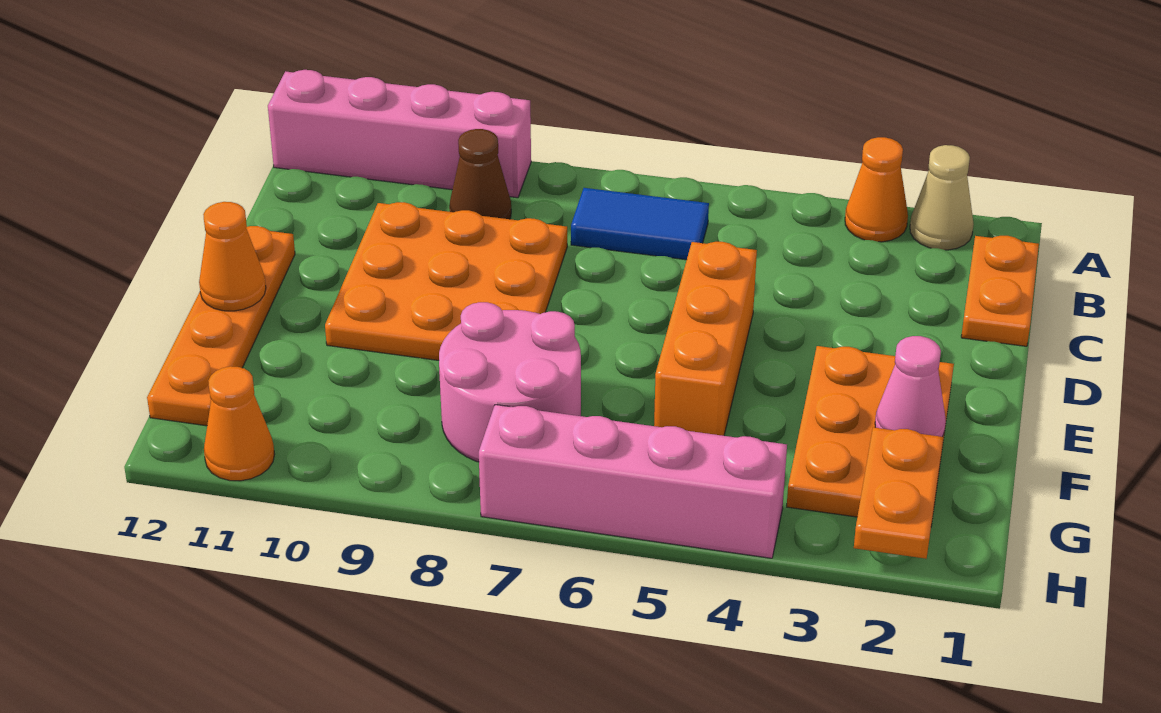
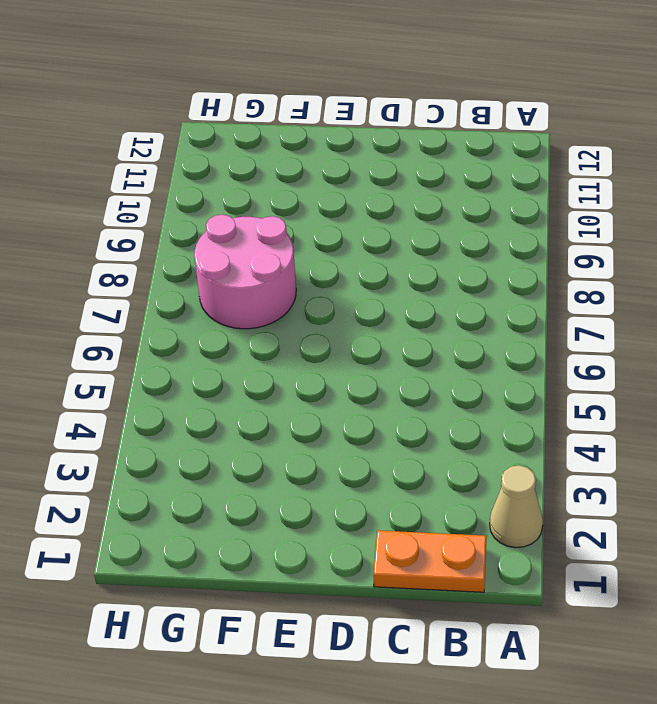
none -> orange 1x1 cone [845,137,908,242]
none -> pink 1x4 brick [268,70,531,198]
none -> blue 1x2 tile [571,188,709,260]

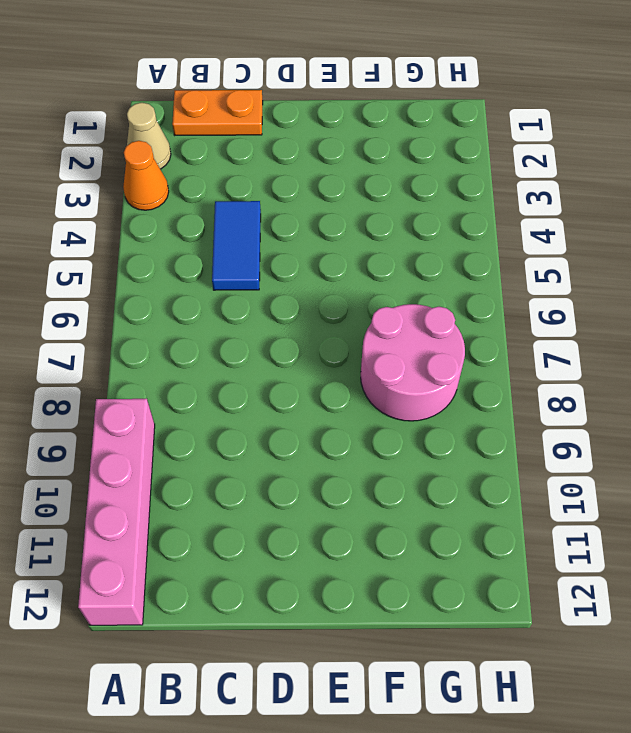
blue 1x2 tile [212,201,261,290] -> blue 1x2 tile moved to [571,188,709,260]
none -> brown 1x1 cone [449,129,511,219]
none -> orange 3x3 plate [325,202,567,360]
none -> orange 1x3 brick [654,242,757,436]

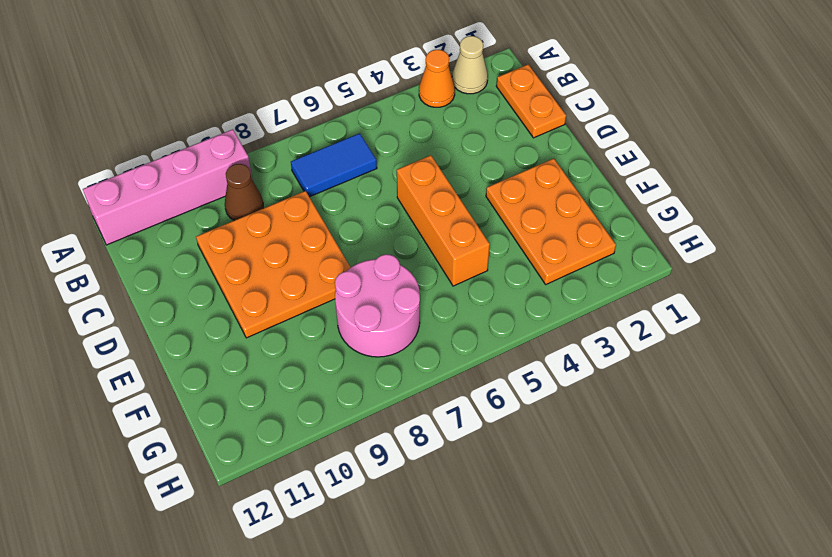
none -> orange 1x4 plate [147,226,295,426]
none -> pink 1x4 brick [479,405,787,558]
none -> orange 1x1 cone [204,366,275,481]

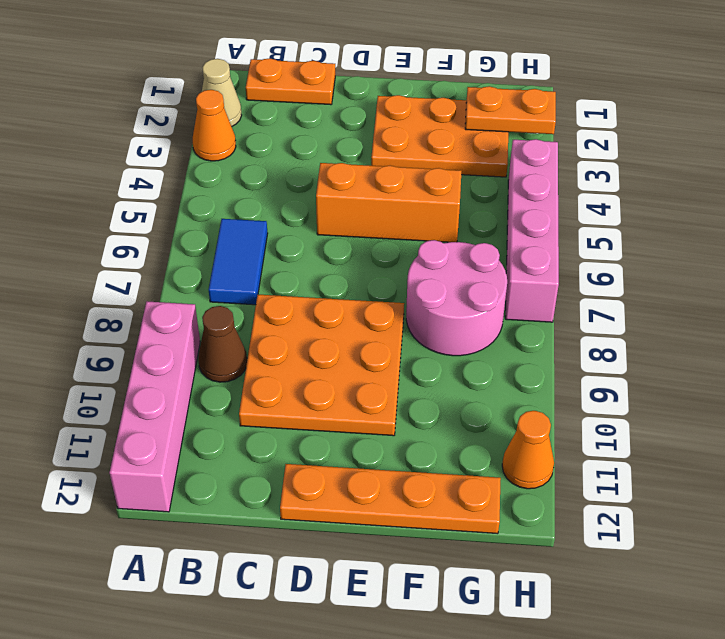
none -> orange 1x1 cone [199,202,266,311]
none -> pink 1x1 cone [875,336,946,437]

